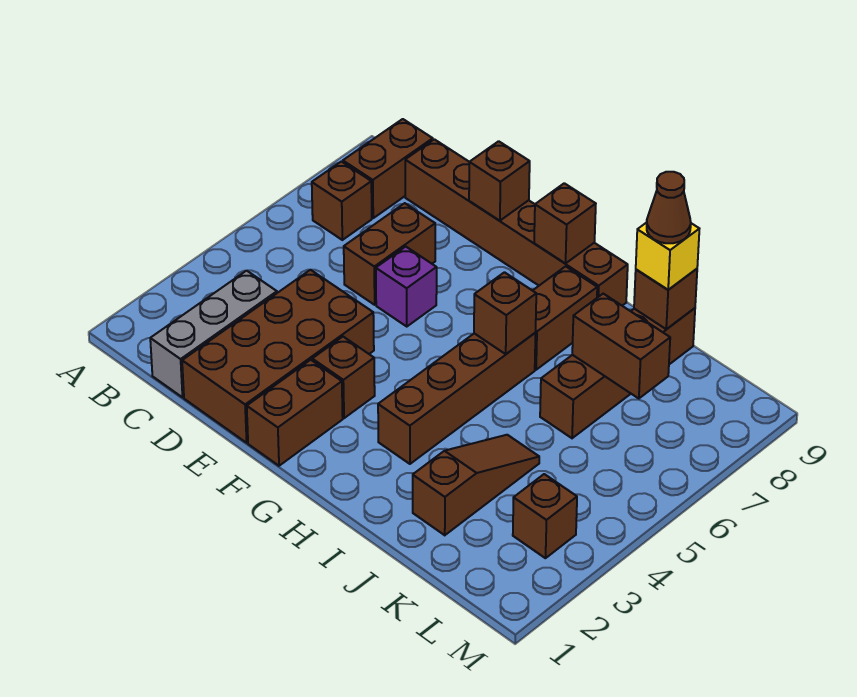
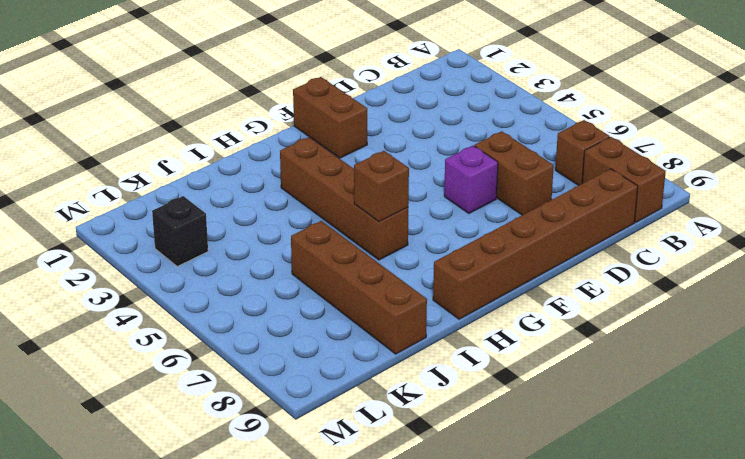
black 1x1 brick [152,196,208,266] -> brown 1x1 brick [513,474,577,558]
none -> grey 1x3 brick [150,271,277,397]
none -> brown 2x4 brick [182,270,374,443]
none -> brown 1x1 brick [312,337,375,418]

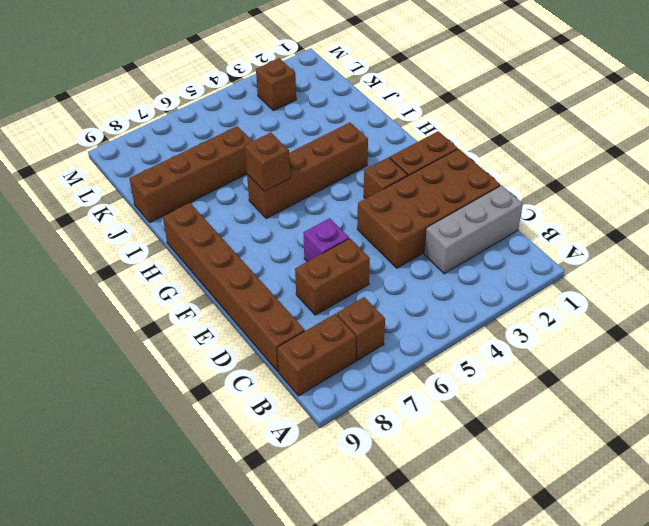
none -> brown 1x2 brick [533,266,597,370]
none -> brown 1x3 slope [413,435,539,535]
none -> brown 1x1 brick [469,141,530,221]

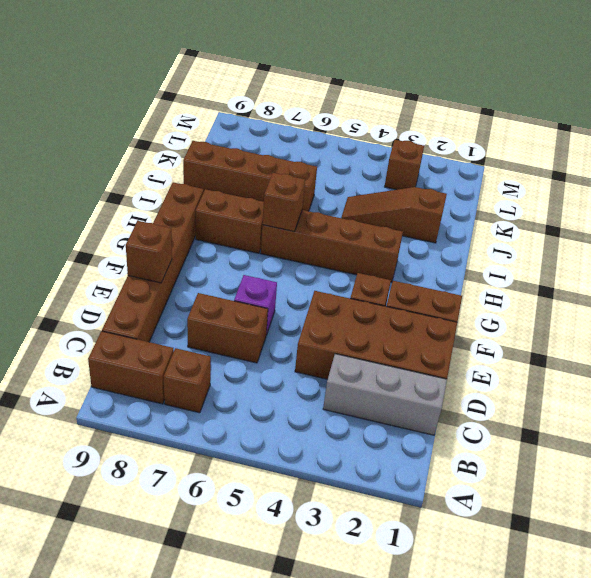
none -> brown 1x1 brick [534,183,596,263]
none -> brown 1x2 brick [572,294,670,399]
none -> brown 1x1 brick [634,269,697,329]

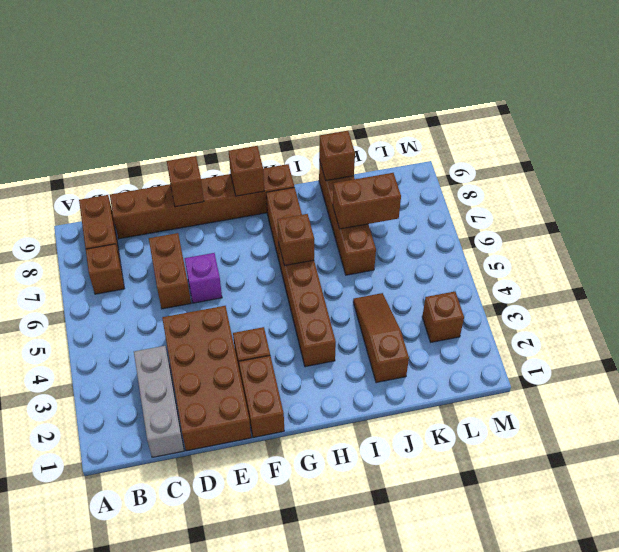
none -> yellow 1x1 brick [636,223,699,290]
none -> brown 1x1 cone [647,172,691,243]

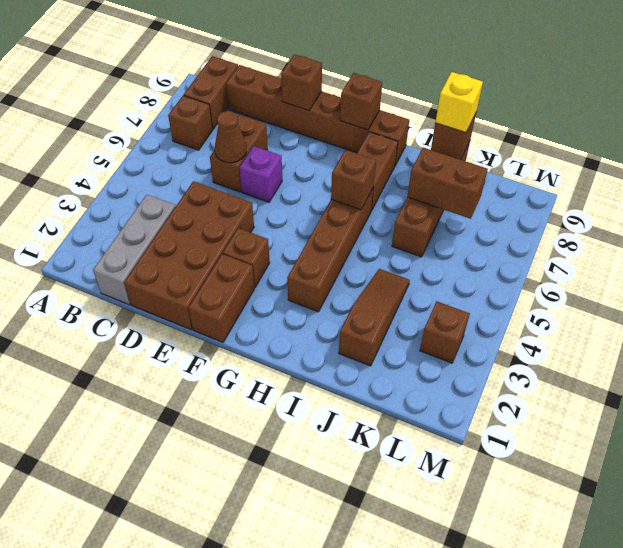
brown 1x1 cone [215,111,246,163] -> brown 1x1 cone moved to [647,172,691,243]

